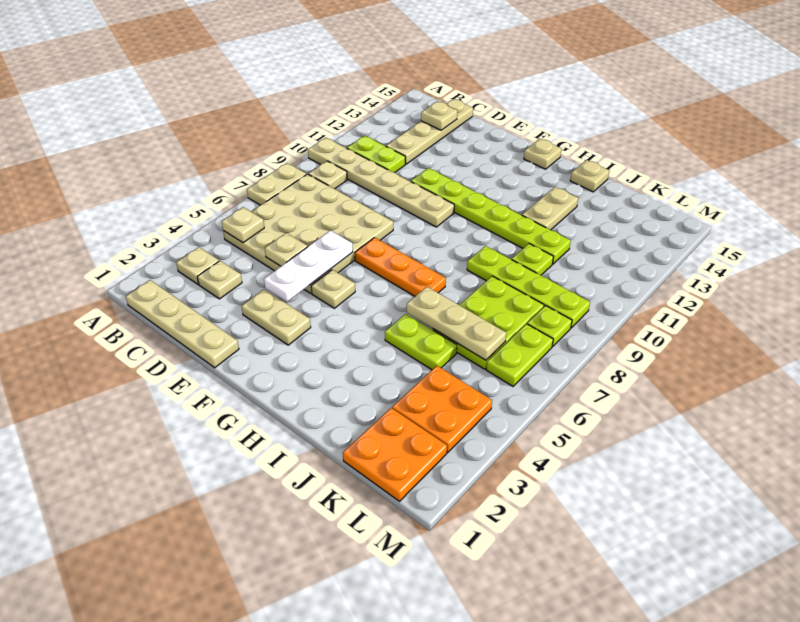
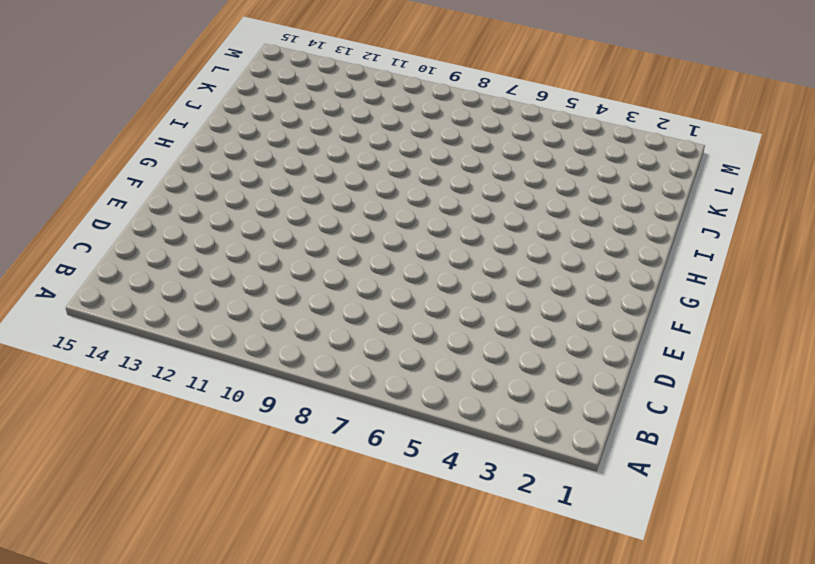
none -> tan 1x2 plate [247,163,306,205]
none -> tan 1x6 plate [308,138,454,227]
none -> tan 1x4 plate [126,280,239,368]

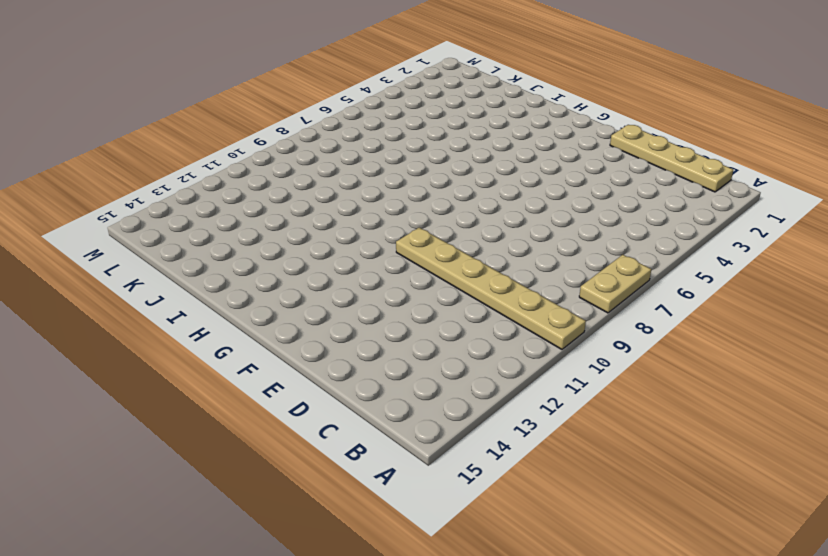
none -> tan 1x1 plate [176,247,219,284]
none -> tan 4x4 plate [223,174,393,293]
none -> tan 1x1 plate [308,161,347,189]

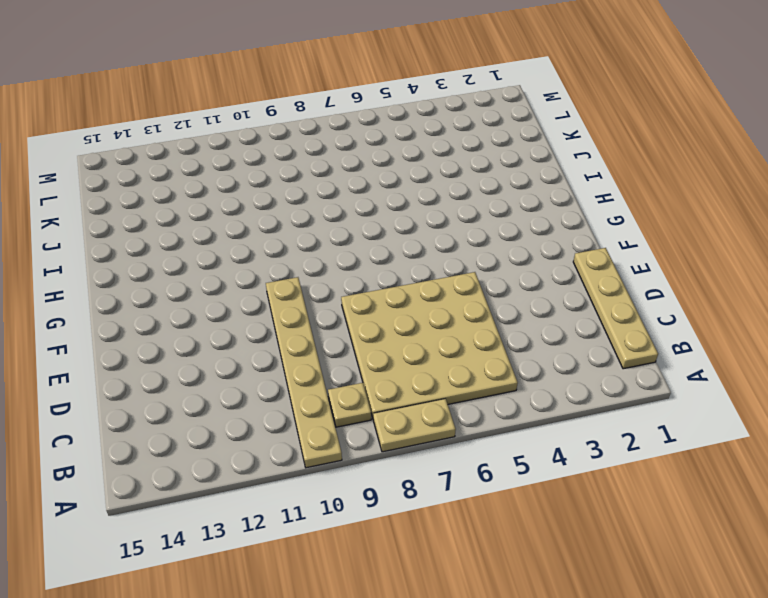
none -> tan 1x1 plate [176,247,219,284]
none -> lime 1x2 plate [347,136,405,173]
none -> tan 1x1 plate [197,261,242,299]

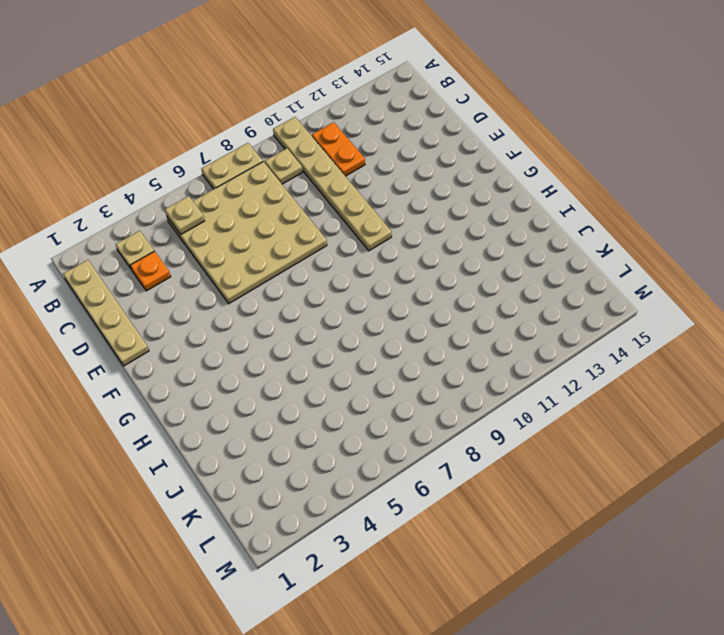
orange 1x2 plate [312,122,365,176] -> lime 1x2 plate [347,136,405,173]
orange 1x1 plate [130,251,171,291] -> tan 1x1 plate [197,261,242,299]
none -> tan 1x4 plate [386,99,473,164]
none -> tan 1x2 plate [241,289,311,345]
none -> lime 1x6 plate [411,168,571,264]

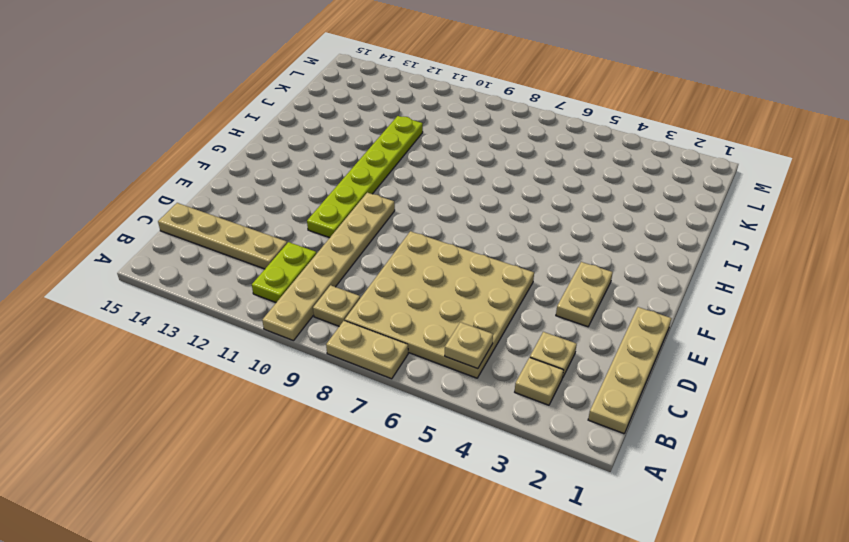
none -> tan 1x1 plate [311,270,355,308]
none -> orange 1x3 plate [355,237,446,296]
none -> tan 1x1 plate [524,139,562,169]

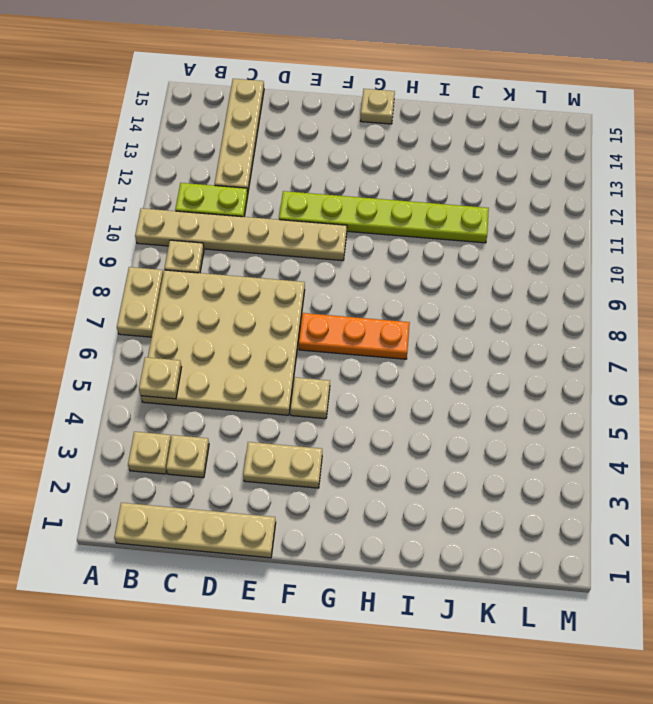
none -> lime 1x2 plate [385,314,457,370]
none -> lime 1x4 plate [467,246,590,328]
none -> tan 1x2 plate [522,187,578,230]

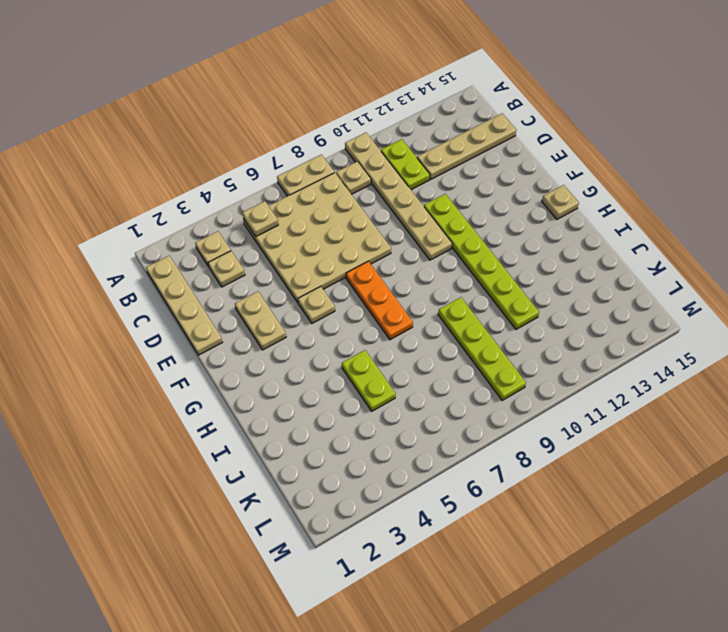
none -> tan 1x2 plate [522,187,578,230]
none -> tan 1x1 plate [570,160,609,192]
none -> lime 2x3 plate [433,276,544,369]

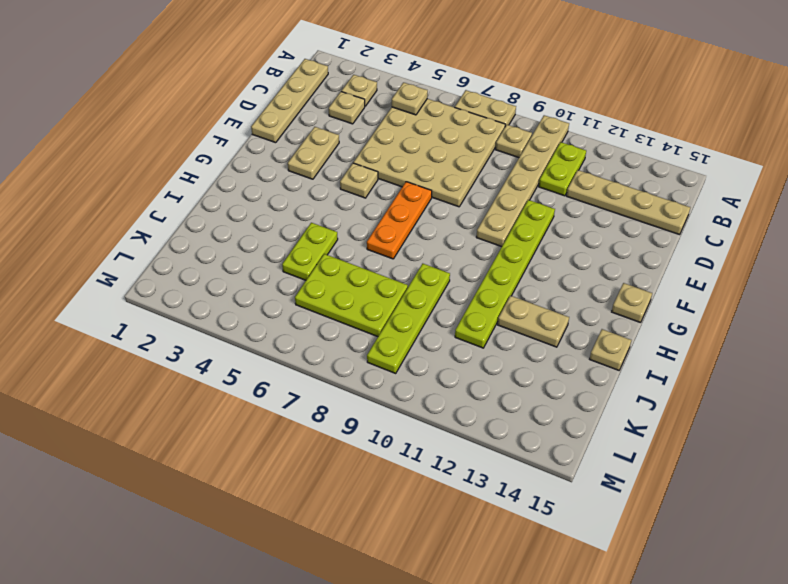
none -> lime 1x1 plate [512,244,553,275]
none -> orange 2x2 plate [343,408,447,501]
none -> orange 2x2 plate [392,366,492,453]

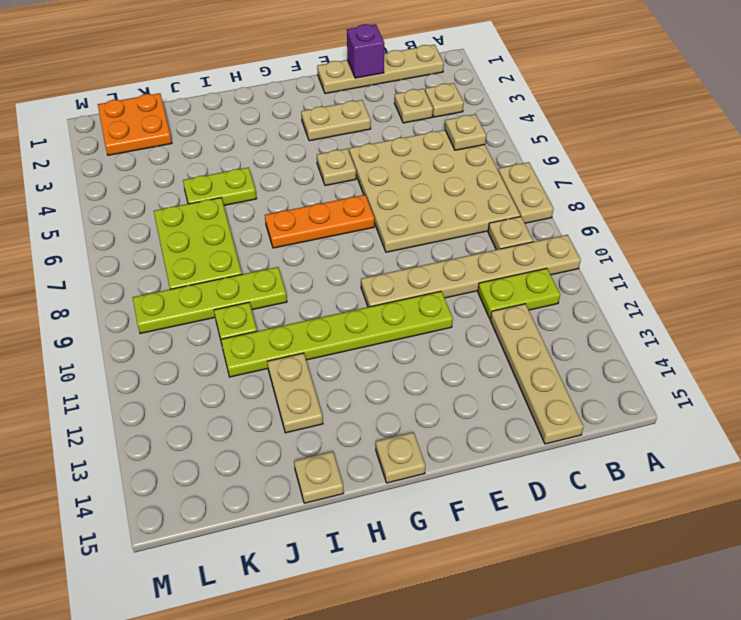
purple 1x1 brick [347,24,384,78] -> none
none -> orange 2x2 plate [392,366,492,453]
none -> lime 1x2 plate [486,324,553,386]
none -> lime 1x1 plate [527,306,572,347]

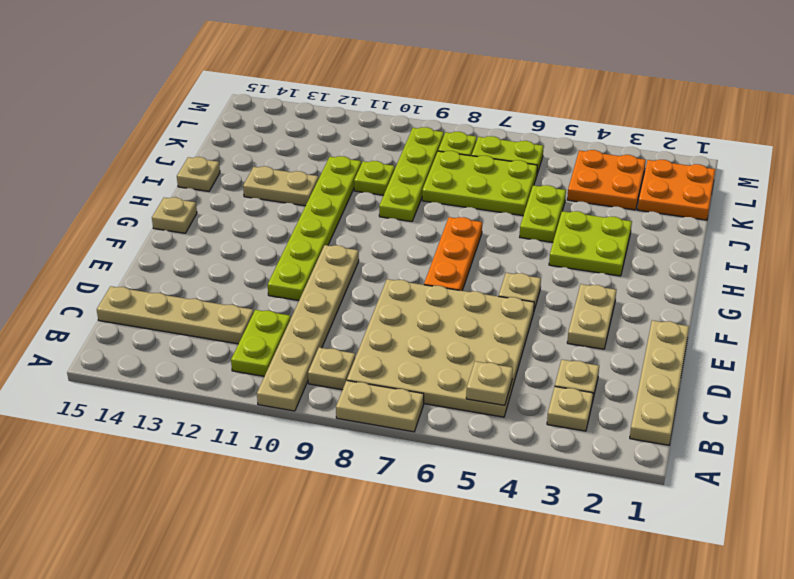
lime 2x2 plate [549,211,632,276] -> none
none -> tan 1x1 plate [421,101,457,130]
none -> tan 1x1 plate [265,233,308,266]
none -> white 1x3 plate [264,230,353,302]

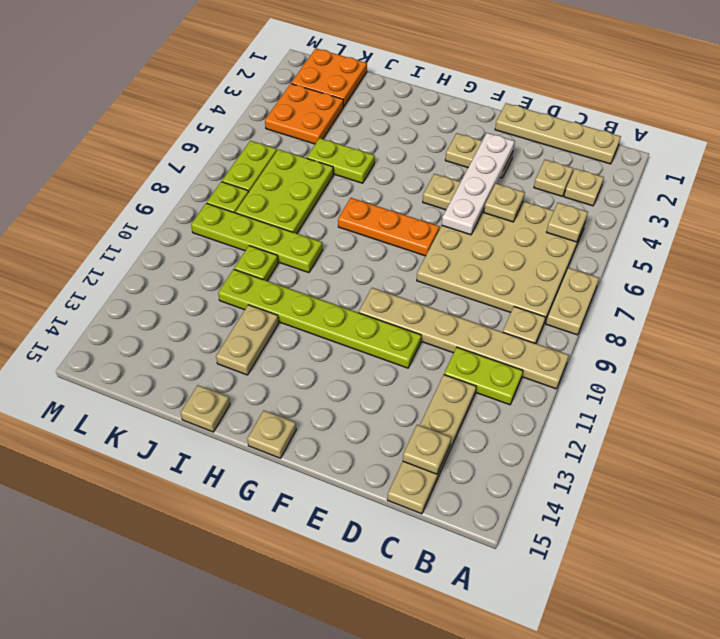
white 1x4 plate [442,133,515,235] -> white 1x3 plate [264,230,353,302]
none -> tan 1x3 plate [407,287,506,360]

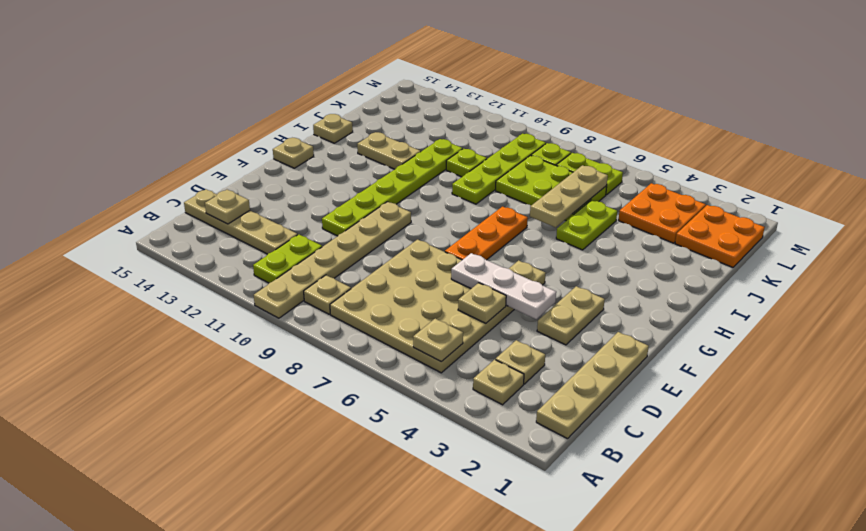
none -> tan 1x2 plate [247,163,306,205]

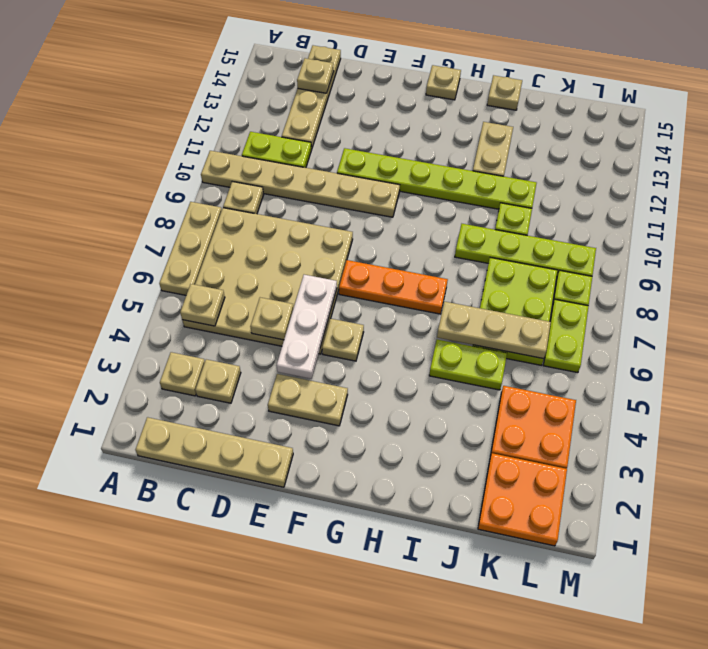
tan 1x3 plate [159,202,222,295] -> tan 1x2 plate [247,163,306,205]

